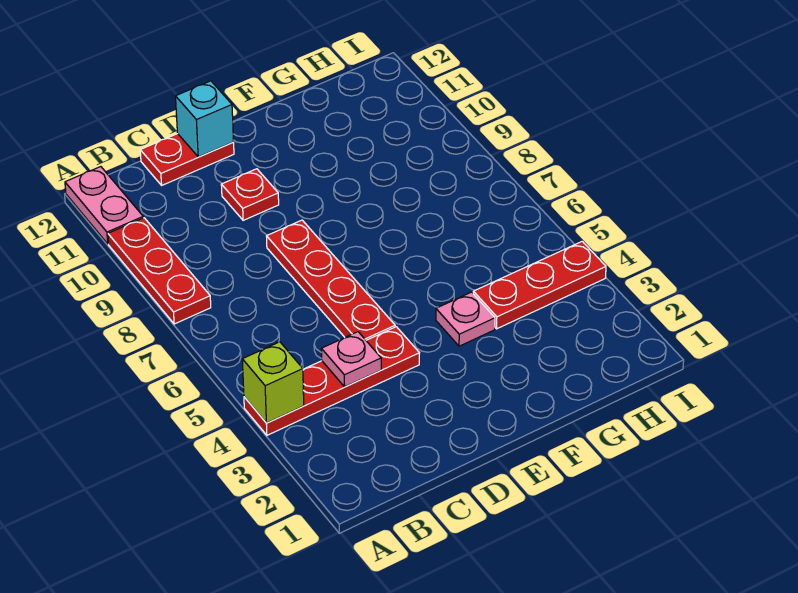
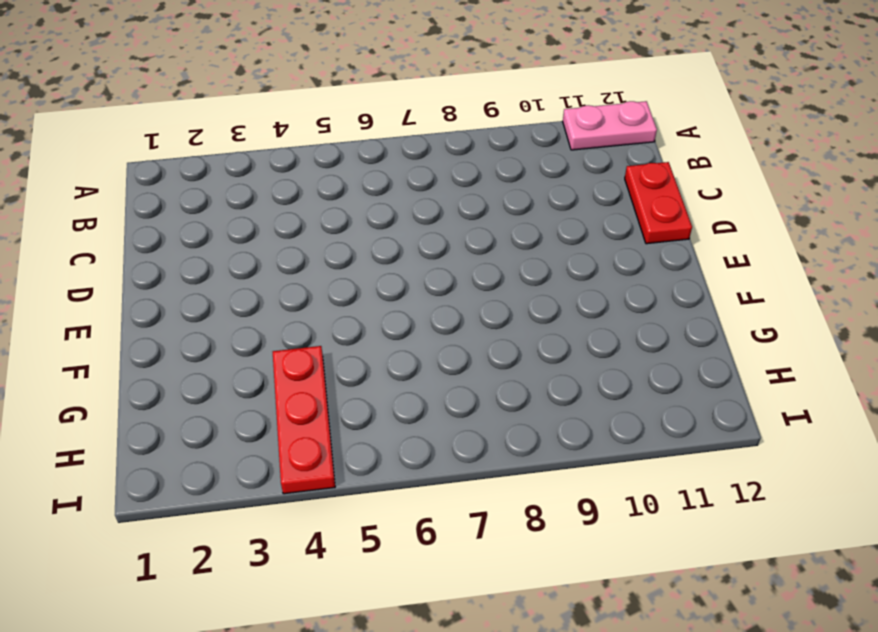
none -> red 1x4 plate [244,327,419,435]
none -> red 1x3 plate [108,218,211,324]

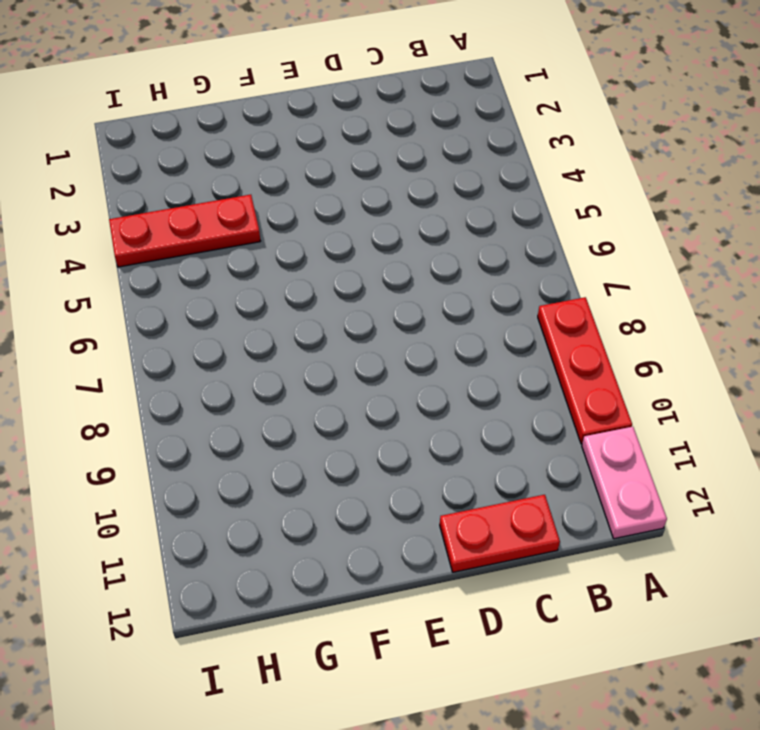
none -> red 1x4 plate [244,327,419,435]
none -> red 1x4 plate [267,220,395,340]

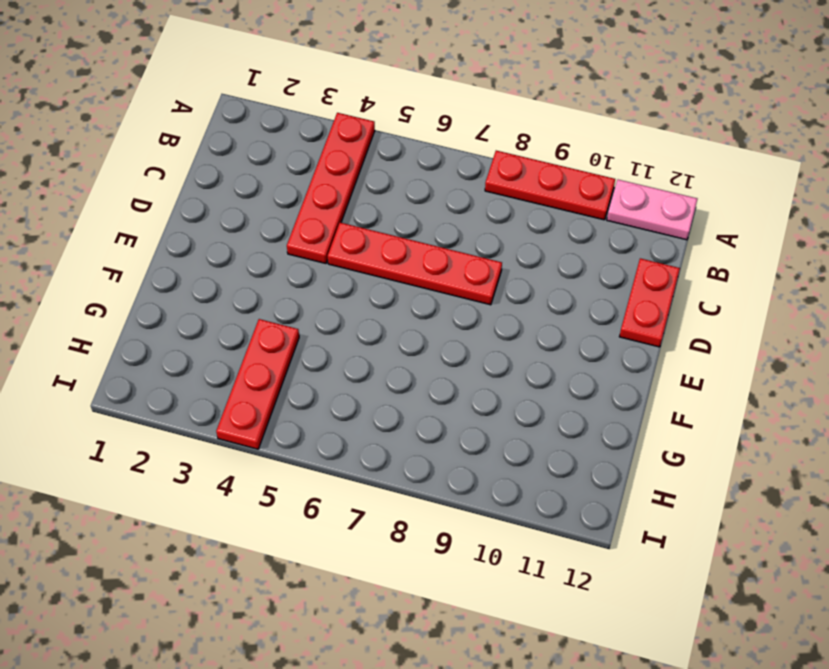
none -> red 1x1 plate [221,169,279,220]
none -> pink 1x1 plate [436,292,495,346]

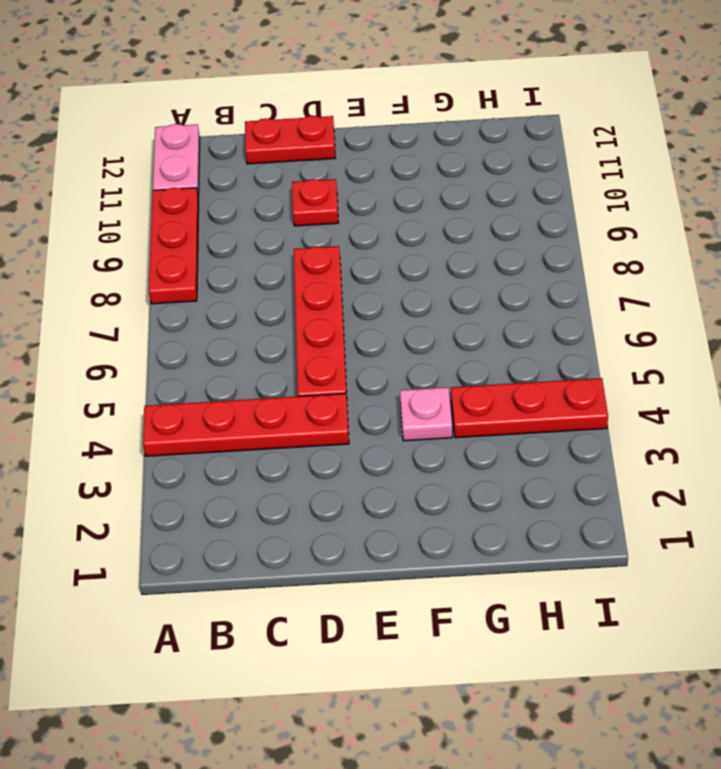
none -> lime 1x1 brick [242,342,304,423]
none -> pink 1x1 plate [321,332,381,387]

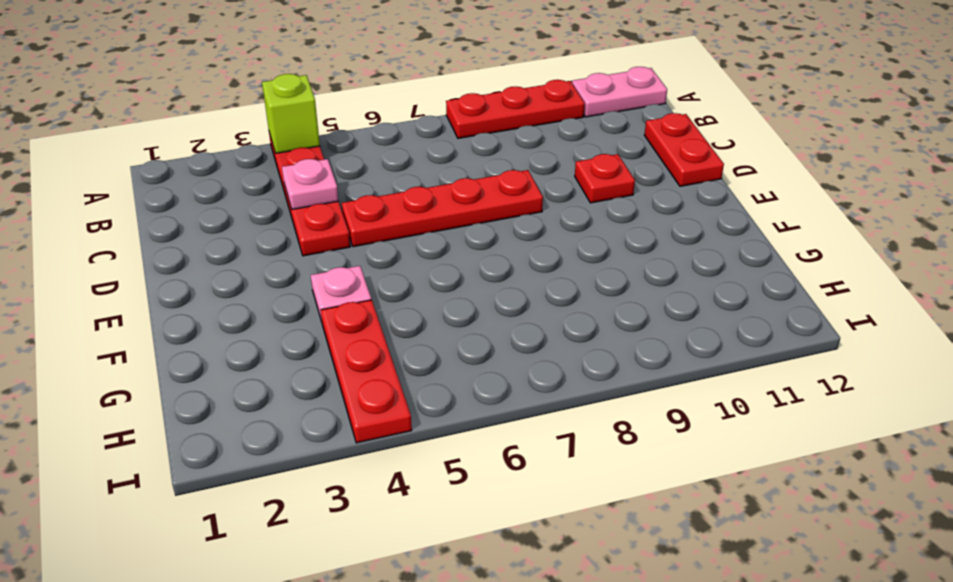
none -> cyan 1x1 brick [176,81,234,157]

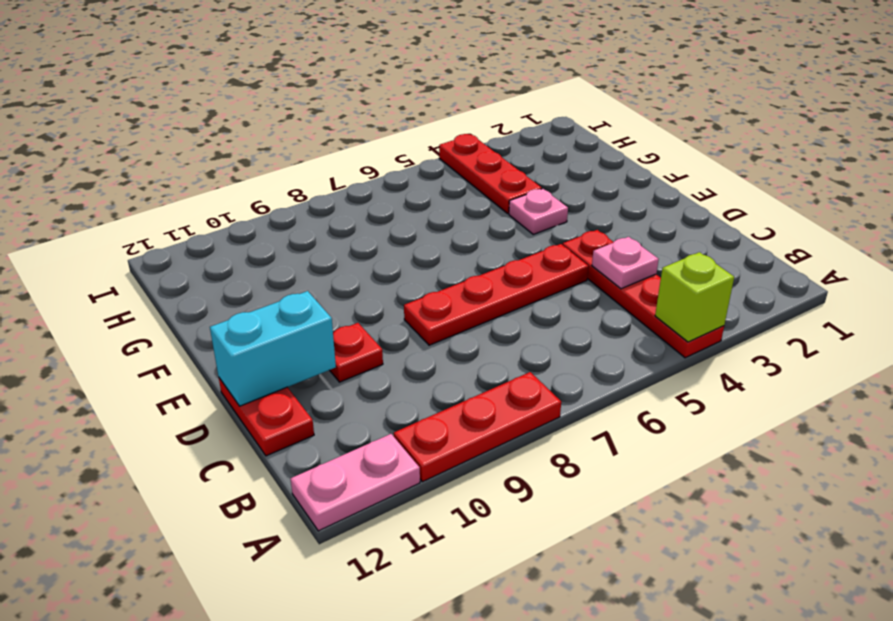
cyan 1x2 brick [210,291,336,406] -> cyan 1x1 brick [176,81,234,157]

